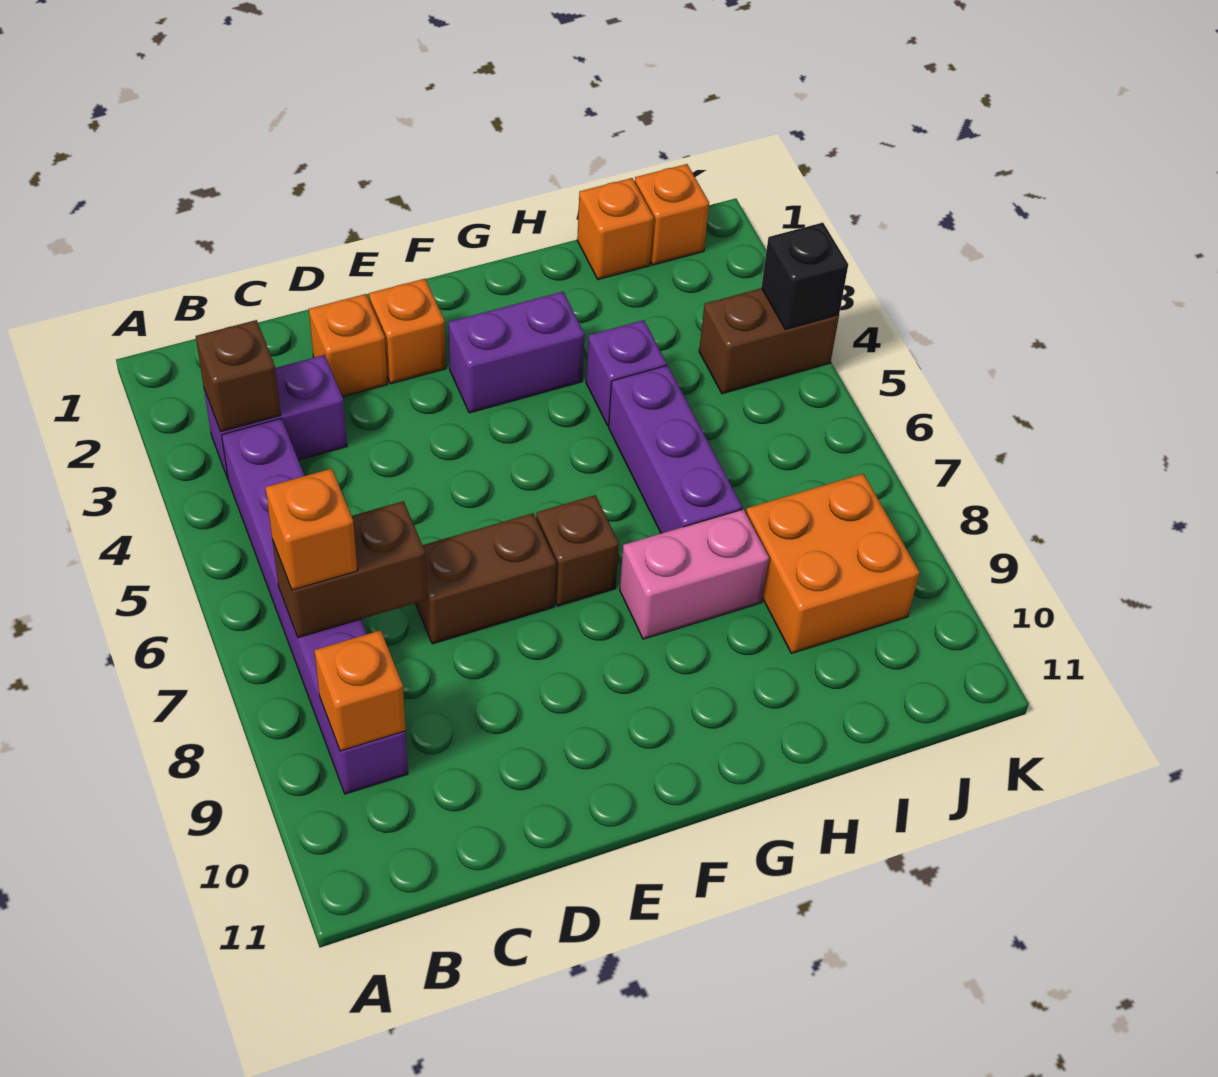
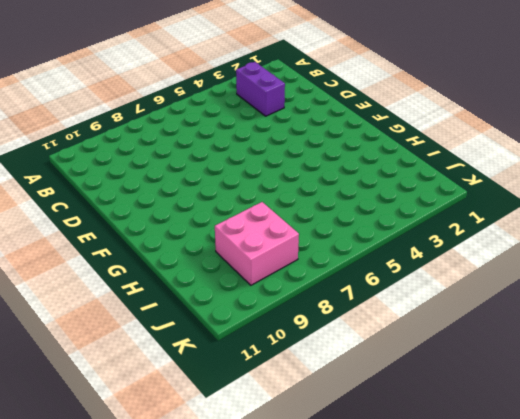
pink 2x2 brick [215,202,299,285] -> orange 2x2 brick [746,474,920,653]
none -> purple 1x6 brick [222,418,408,794]
none -> orange 1x1 brick [309,294,387,397]
none -> brown 1x2 brick [415,513,556,644]

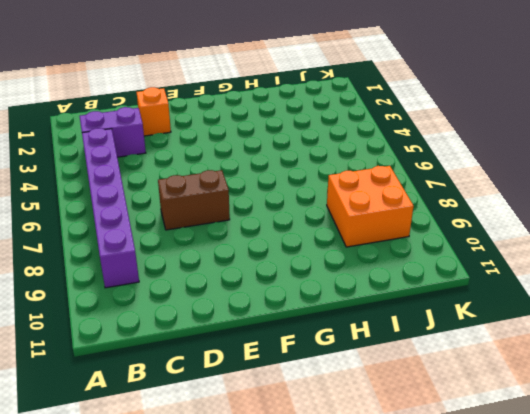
none -> orange 1x1 brick [369,279,446,384]
none -> purple 1x2 brick [449,292,585,413]
none -> brown 1x1 brick [536,495,619,606]

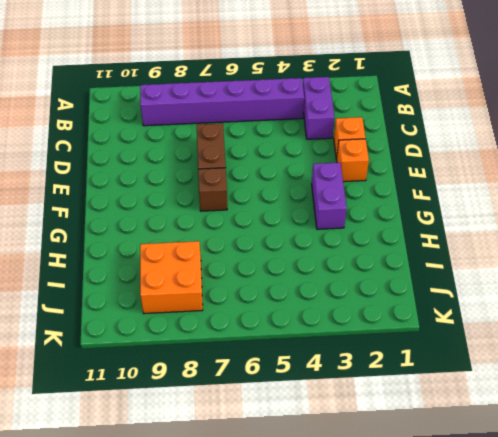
none -> pink 1x2 brick [620,509,769,639]
none -> purple 1x1 brick [586,320,667,426]
none -> purple 1x3 brick [609,365,742,533]

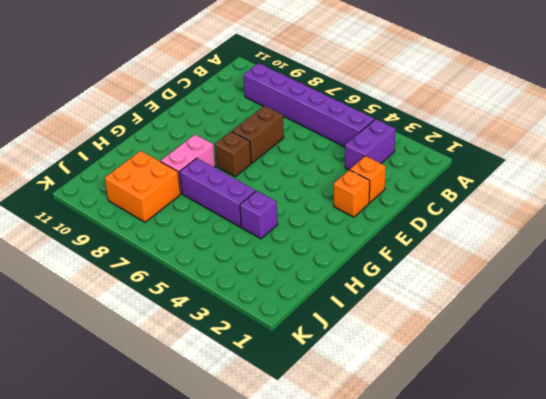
none -> purple 1x2 brick [449,292,585,413]
none -> orange 1x1 brick [577,178,654,279]
none -> orange 1x1 brick [635,164,709,265]

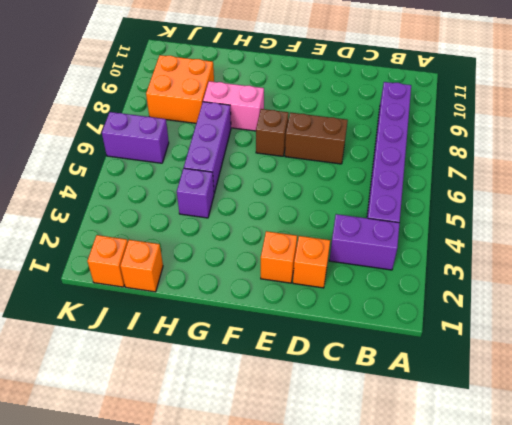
purple 1x2 brick [102,112,169,163] -> purple 1x2 brick moved to [449,292,585,413]
none -> brown 1x2 brick [699,288,839,394]
none -> brown 1x1 brick [196,320,281,432]
none -> brown 1x2 brick [272,501,427,638]

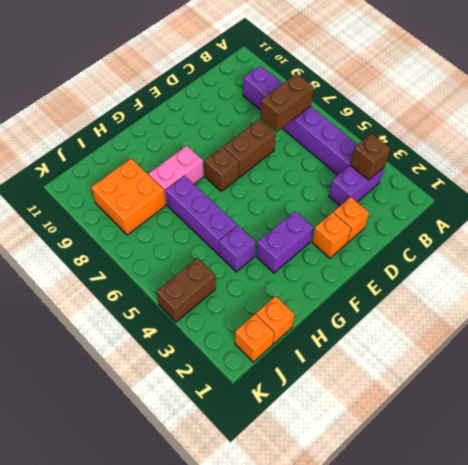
none -> orange 1x1 brick [314,630,406,751]
none -> black 1x1 brick [761,223,848,330]
none -> orange 1x1 brick [265,469,357,590]

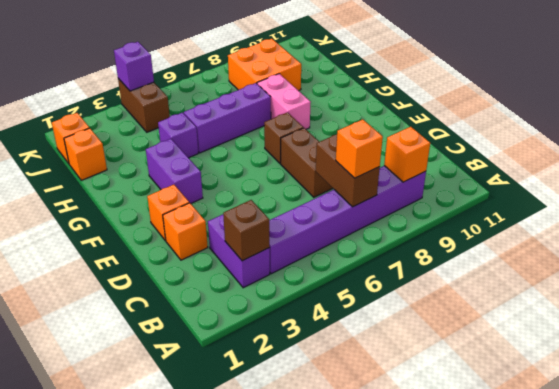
purple 1x1 brick [114,42,154,91] -> black 1x1 brick [761,223,848,330]

